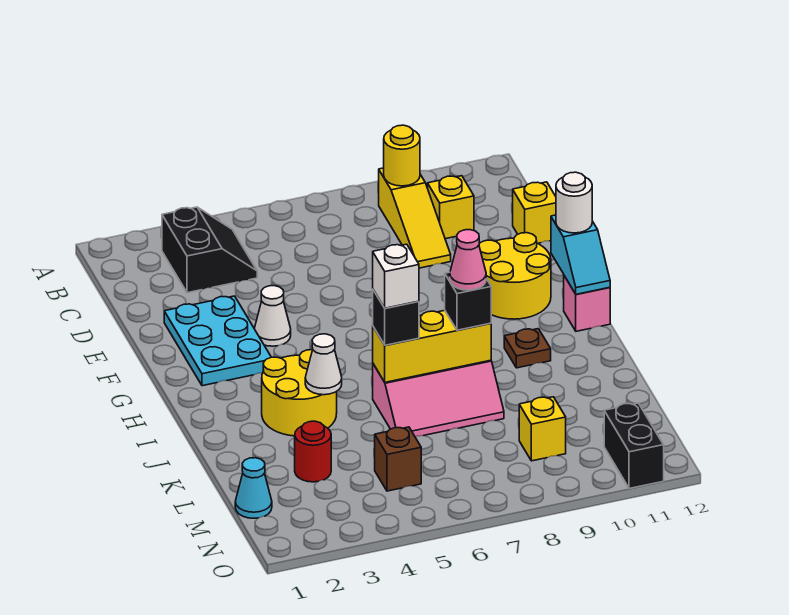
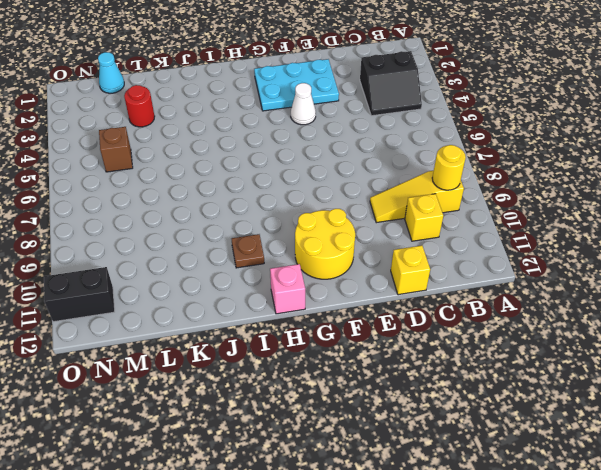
none -> yellow 2x2 round brick [262,350,337,436]
none -> pink 2x3 slope [373,360,504,437]
none -> yellow 1x1 brick [519,397,566,461]

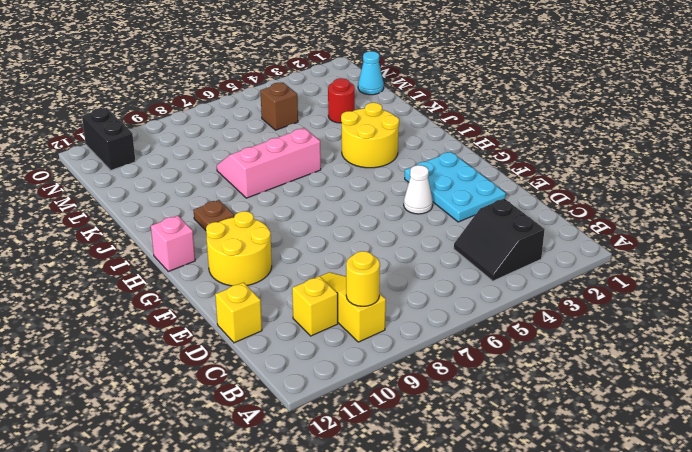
none -> yellow 1x1 brick [519,397,566,461]
none -> cyan 1x2 slope [551,215,610,294]
none -> white 1x1 cone [305,334,342,395]

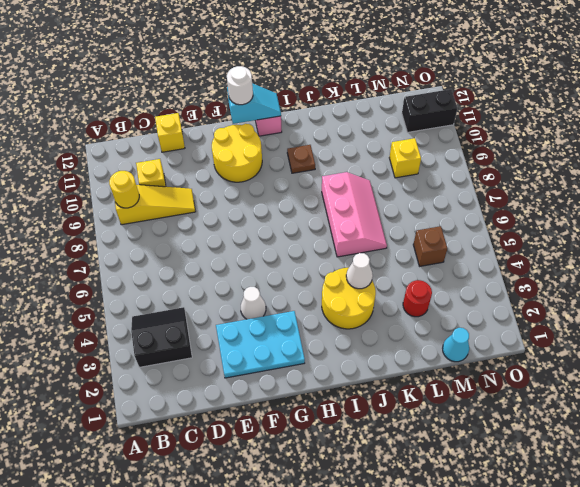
none -> yellow 1x3 brick [373,310,491,382]
none -> black 1x1 brick [373,290,419,345]
none -> black 1x1 brick [445,272,491,330]

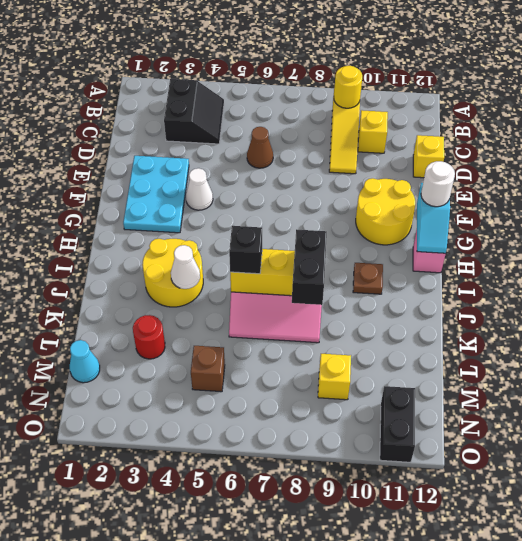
brown 1x1 cone [247,127,273,168] -> none
black 1x2 brick [292,229,327,305] -> black 1x1 brick [445,272,491,330]
none -> white 1x1 brick [373,244,419,308]
none -> pink 1x1 cone [450,230,486,290]

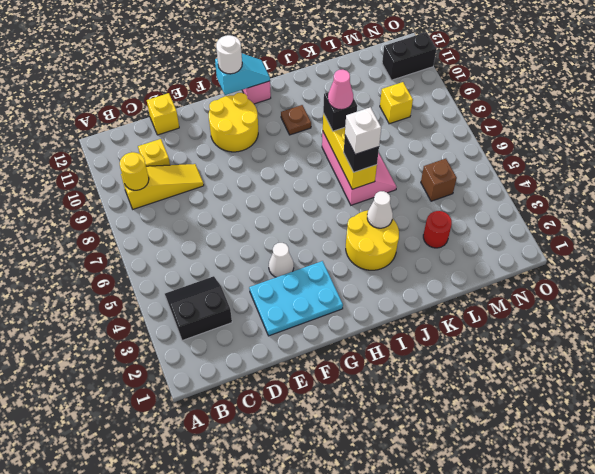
none -> cyan 1x1 cone [235,458,272,518]

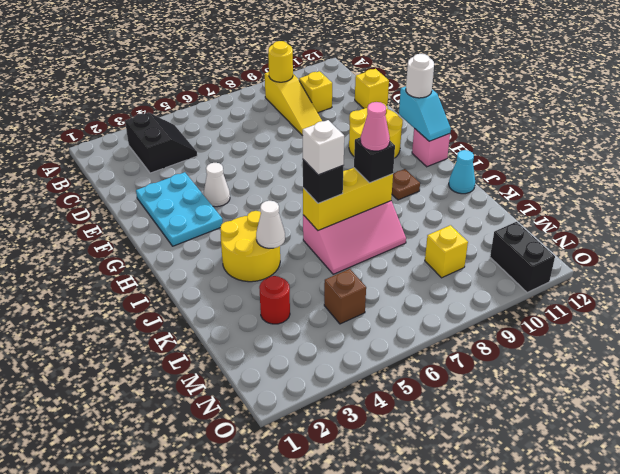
cyan 1x1 cone [449,150,475,194] -> cyan 1x1 cone moved to [235,458,272,518]

